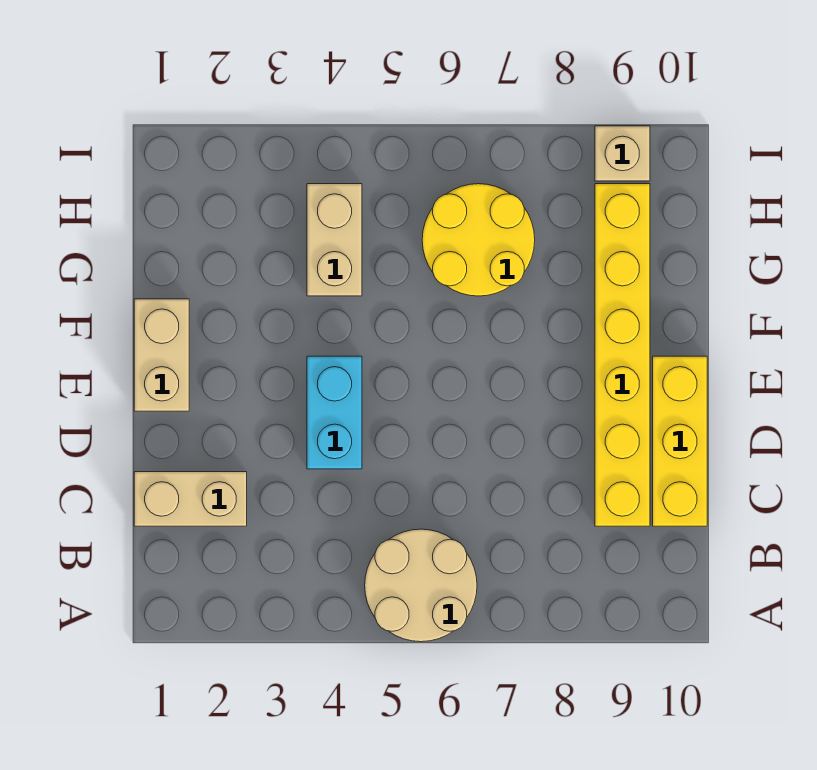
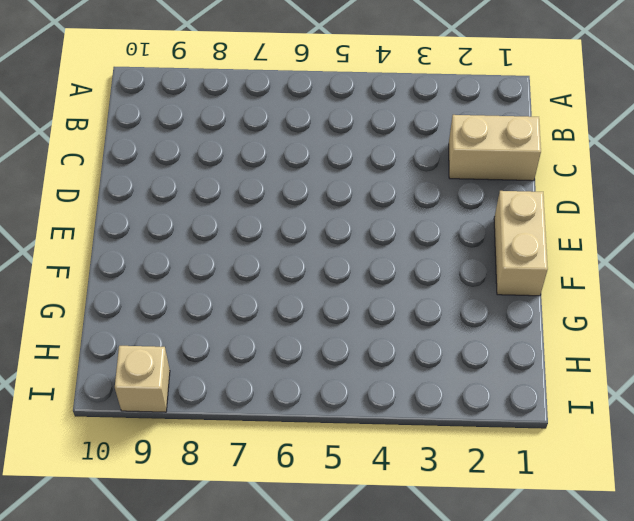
none -> tan 2x2 round brick [365,529,477,642]
none -> yellow 1x6 brick [595,184,650,526]

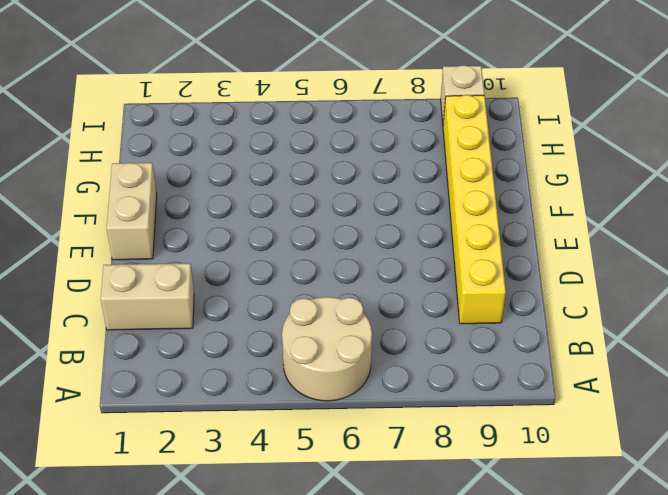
none -> yellow 1x3 brick [653,356,707,526]
none -> cyan 1x2 brick [307,356,362,469]

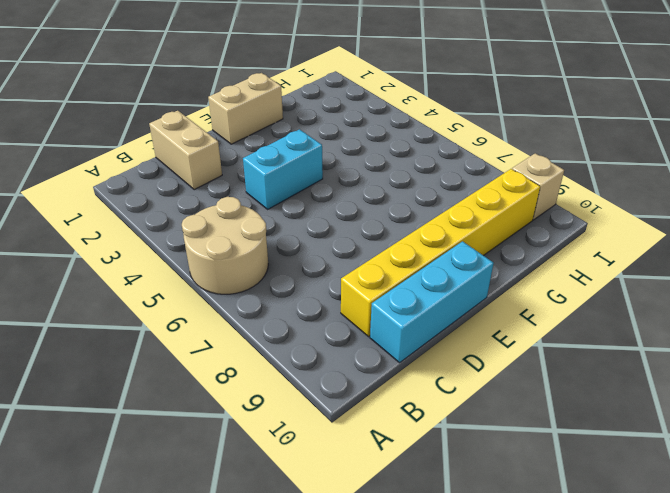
cyan 1x3 brick [370,241,494,363] -> yellow 1x3 brick [653,356,707,526]
none -> tan 1x2 brick [307,184,362,296]
none -> yellow 2x2 round brick [422,184,535,296]

